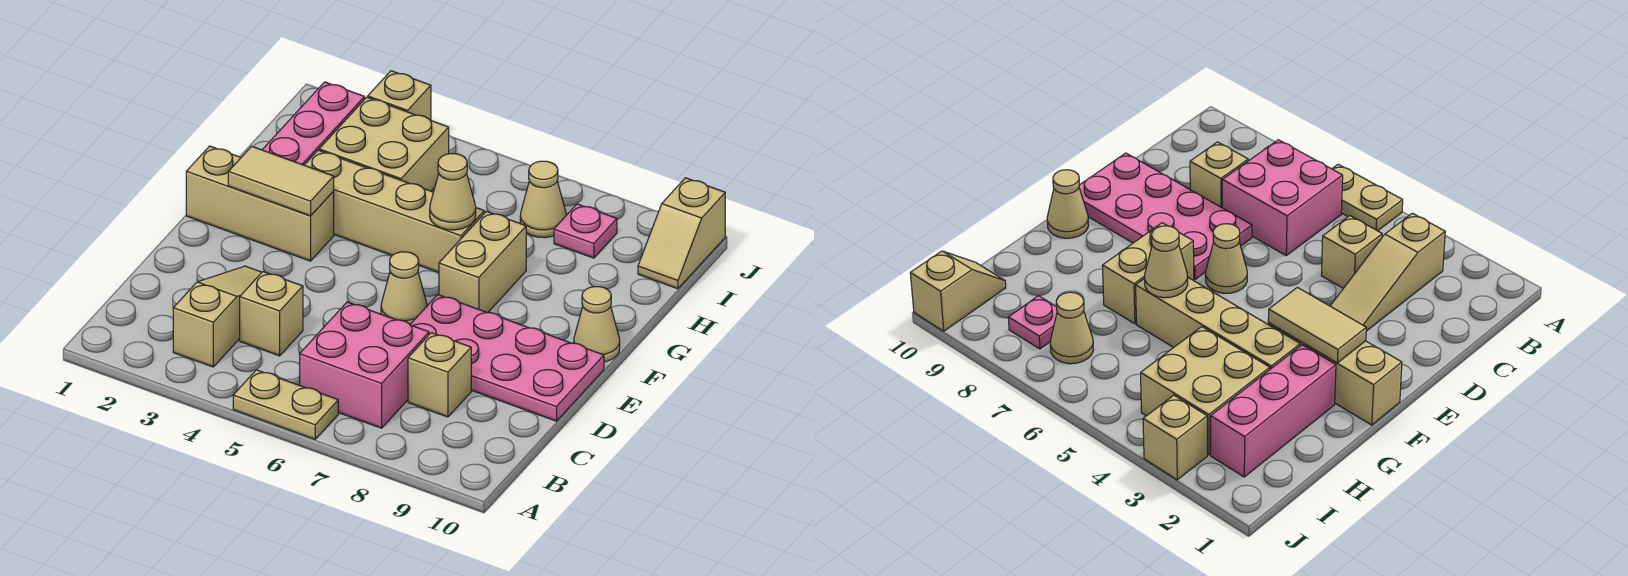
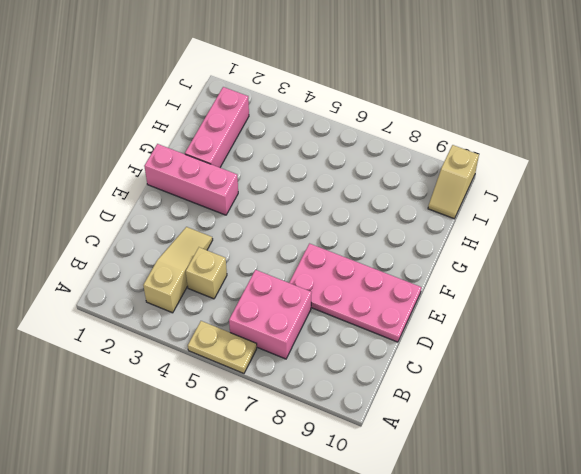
pink 1x3 brick [144,144,238,215] -> tan 1x3 brick [186,146,334,261]
none -> tan 1x1 brick [408,333,471,417]
none -> tan 1x1 cone [381,252,427,324]
none -> tan 1x2 brick [439,211,526,313]

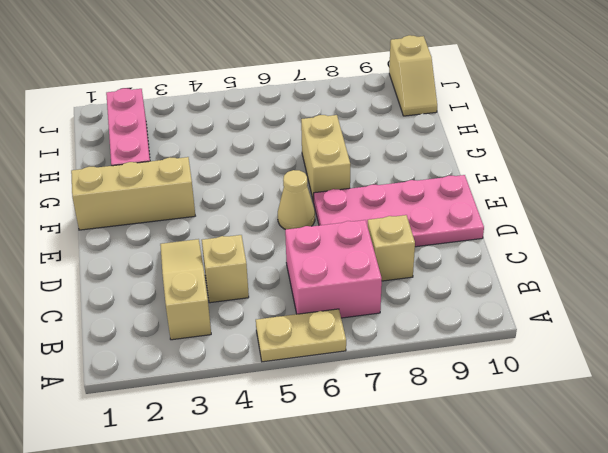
none -> tan 1x1 cone [574,287,620,362]
none -> tan 1x4 brick [305,150,484,272]
none -> tan 2x2 brick [319,97,449,191]

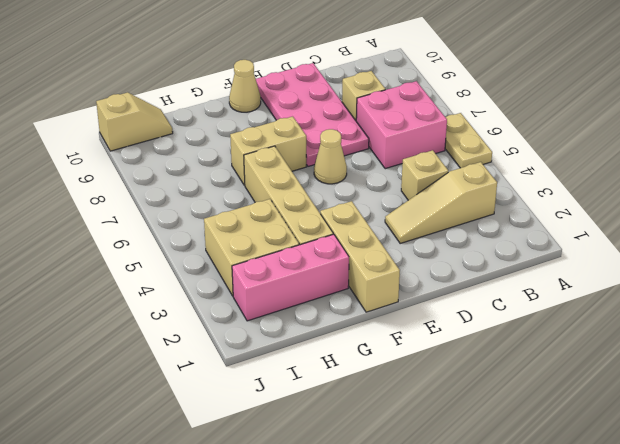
none -> tan 1x1 cone [520,161,566,238]
none -> pink 1x1 plate [554,204,617,258]
none -> tan 1x1 brick [368,71,431,121]

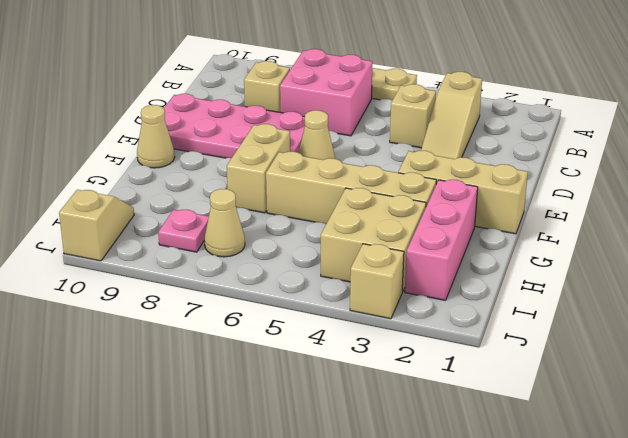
none -> tan 1x2 tile [228,146,334,216]
none -> tan 1x1 cone [430,154,476,230]

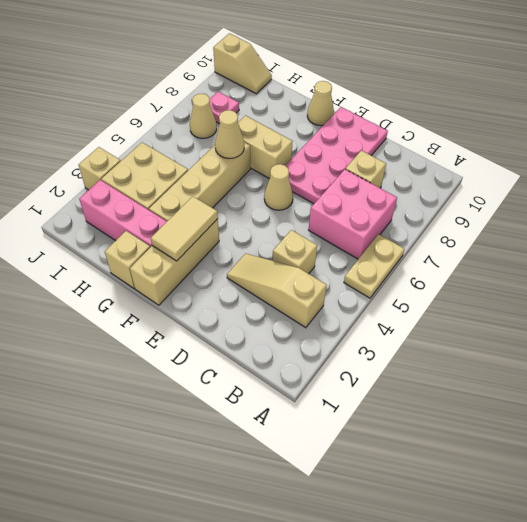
tan 1x1 brick [105,231,150,288] -> none

